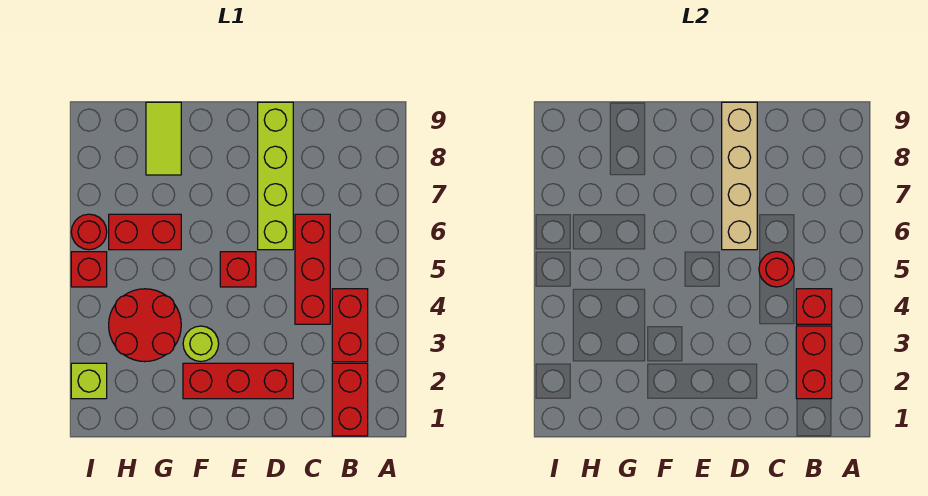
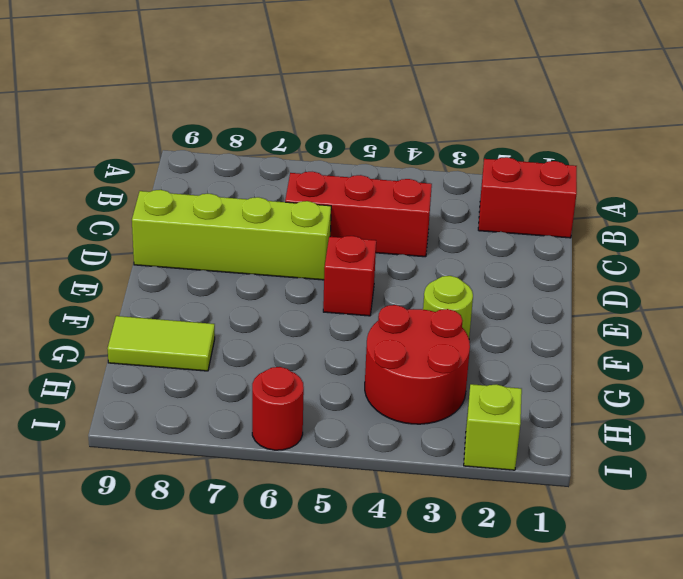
none -> red 1x2 brick [332,289,368,362]
none -> red 1x3 brick [183,363,293,399]
none -> red 1x2 brick [109,214,181,250]

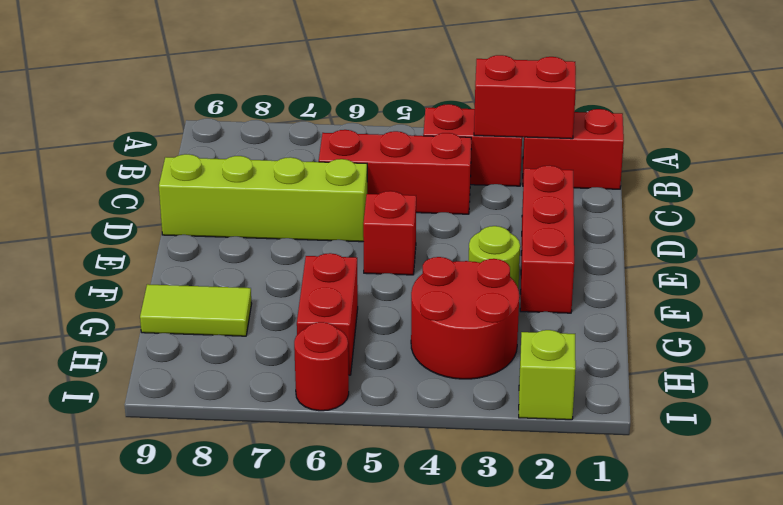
none -> red 1x1 brick [71,252,107,287]
none -> red 1x1 brick [796,289,832,324]
none -> red 1x1 round brick [759,252,794,287]

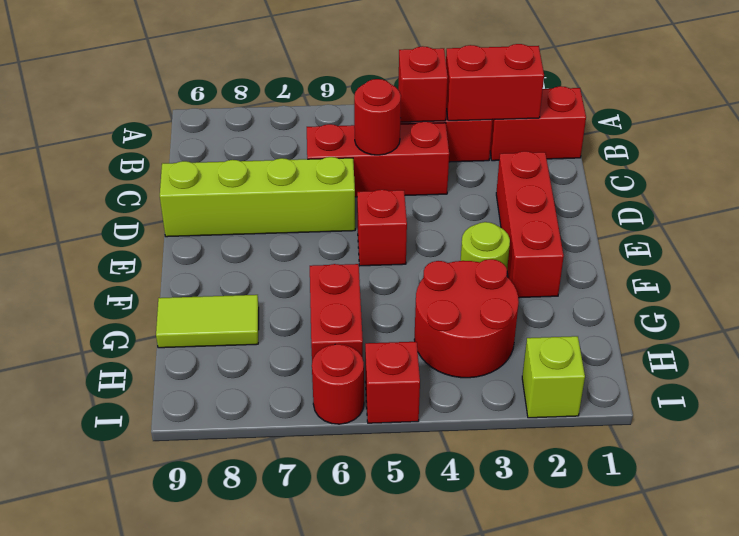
none -> tan 1x4 brick [722,102,757,250]

